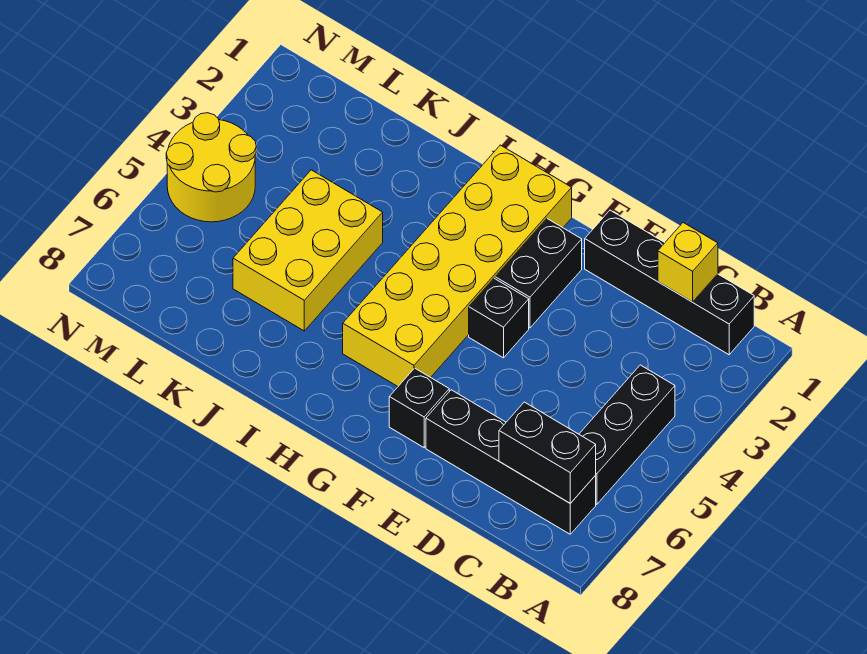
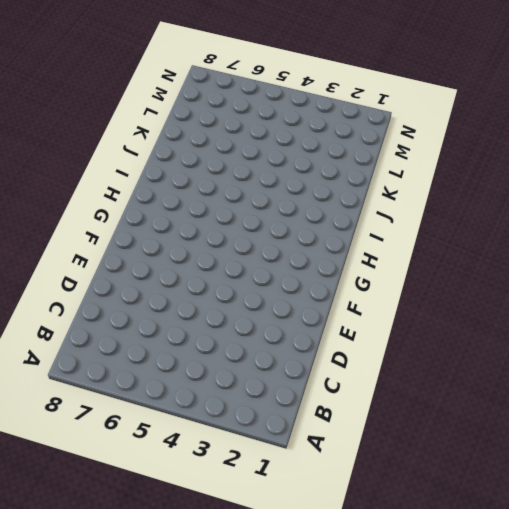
none -> black 1x4 brick [585,210,754,355]
none -> black 1x3 brick [579,365,675,504]

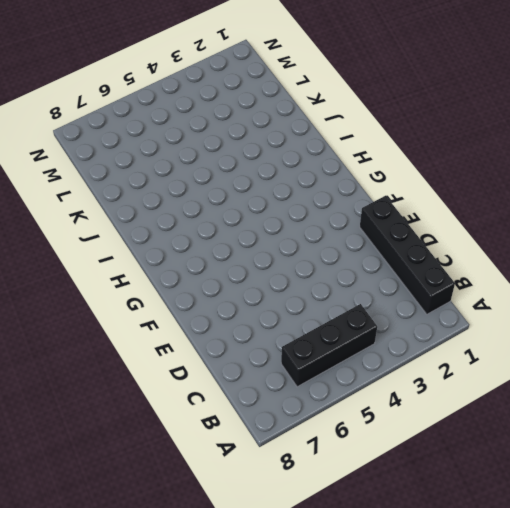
none -> black 1x4 brick [426,390,596,534]
none -> black 1x2 brick [495,219,582,328]

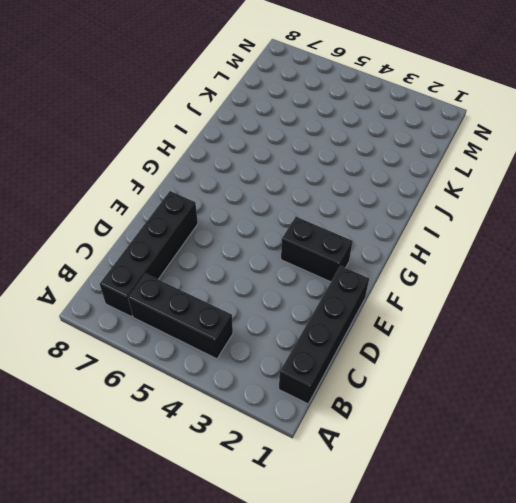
none -> black 1x1 brick [469,278,529,358]
none -> black 1x1 brick [389,368,449,447]

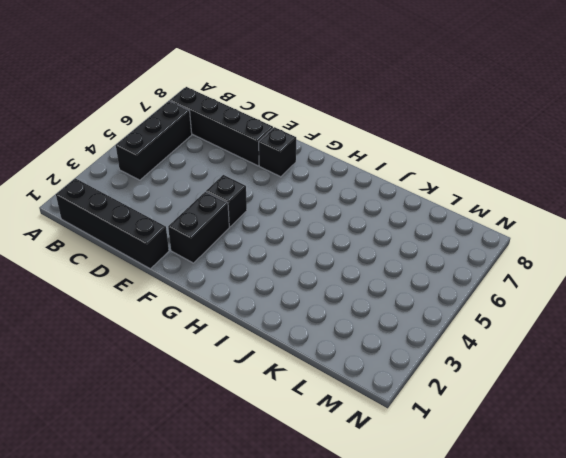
none -> yellow 2x6 brick [343,145,572,386]
none -> yellow 2x3 brick [233,170,383,331]

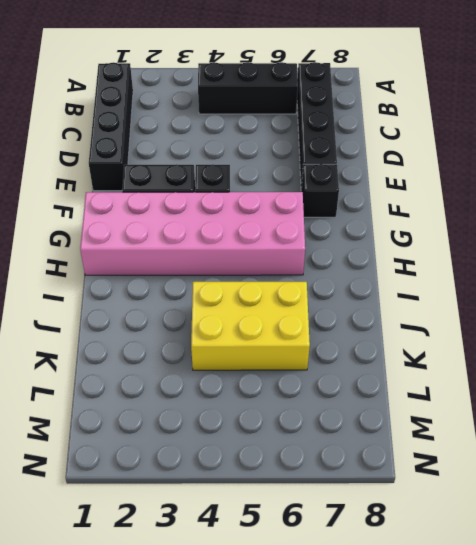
pink 2x6 brick [80,192,305,275] -> yellow 2x6 brick [343,145,572,386]
none -> yellow 2x2 round brick [166,113,256,222]
none -> black 1x2 brick [499,402,596,503]

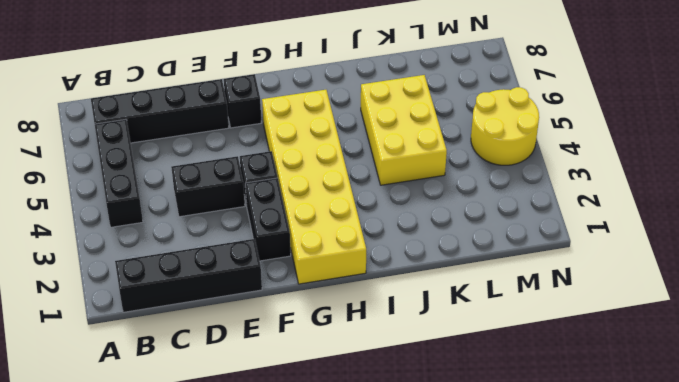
black 1x2 brick [171,156,245,217] -> black 1x2 brick moved to [499,402,596,503]
none -> yellow 1x1 brick [658,223,718,302]

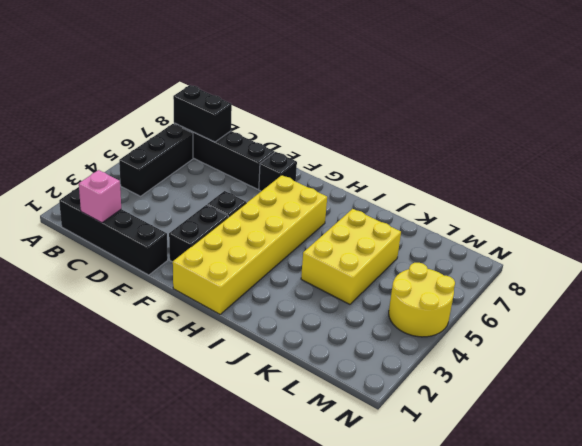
pink 1x1 brick [79,170,121,223] -> yellow 1x1 brick [658,223,718,302]

